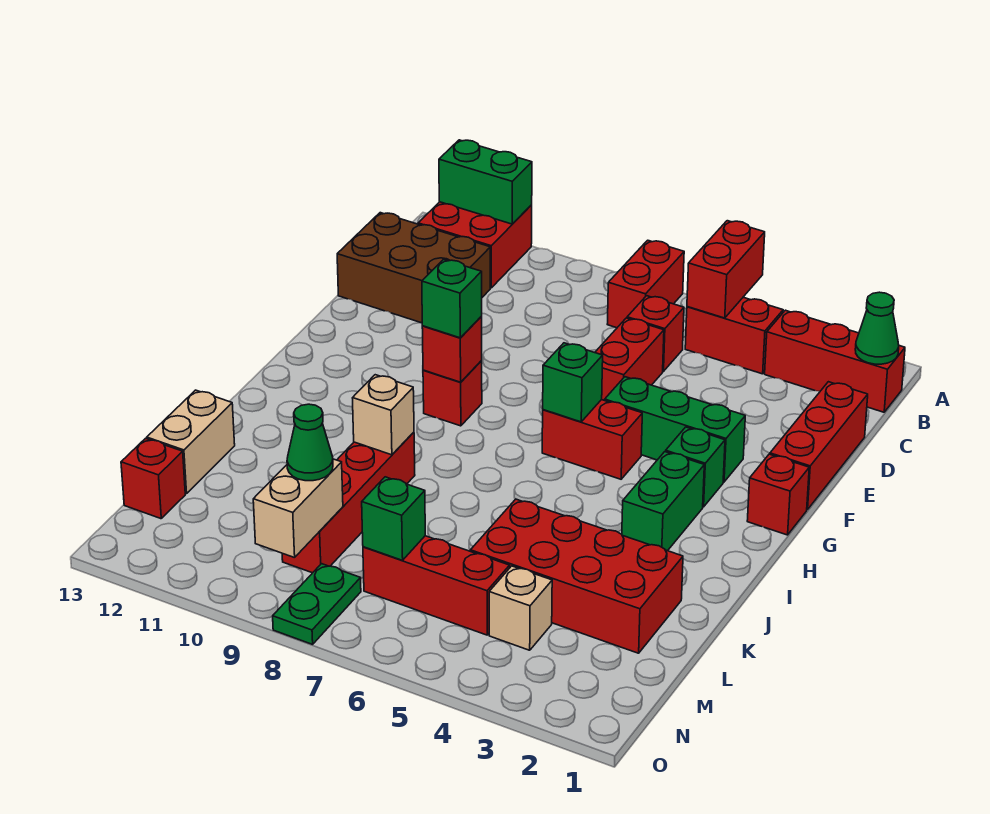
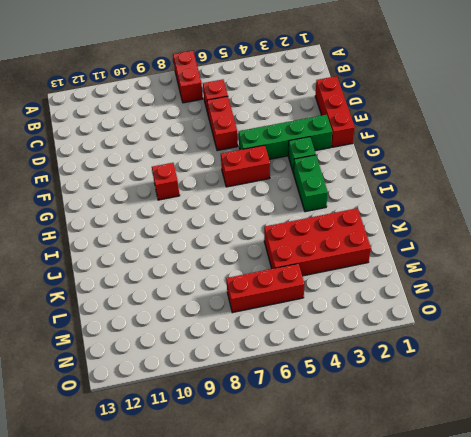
green 1x4 brick [239,115,332,159] -> green 1x3 brick [605,377,745,482]
none -> red 2x2 brick [418,202,532,288]
none -> red 1x3 brick [765,310,905,412]
none -> red 1x2 brick [685,297,783,374]
none -> brown 2x3 brick [337,213,490,323]

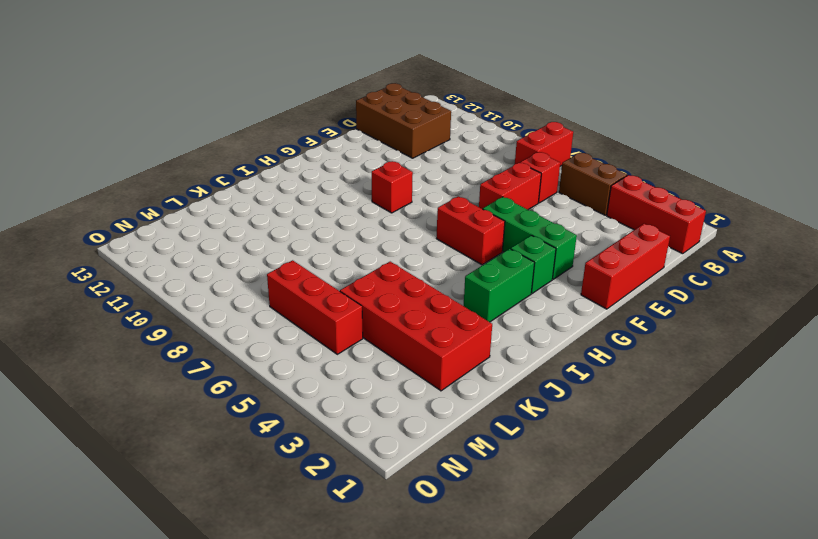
brown 1x2 brick [559,153,627,215] -> red 1x2 brick [685,297,783,374]
none -> red 2x2 brick [418,202,532,288]
none -> red 1x1 brick [747,454,809,535]
none -> red 1x4 brick [282,432,415,573]
none -> tan 1x2 brick [147,390,235,494]

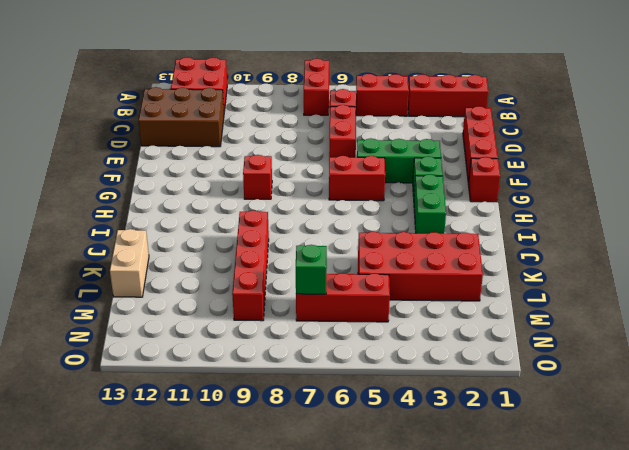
none -> tan 1x1 brick [489,566,552,650]
none -> red 1x1 brick [121,438,185,519]
none -> green 1x2 plate [273,564,361,644]
none -> red 1x2 brick [687,221,765,318]

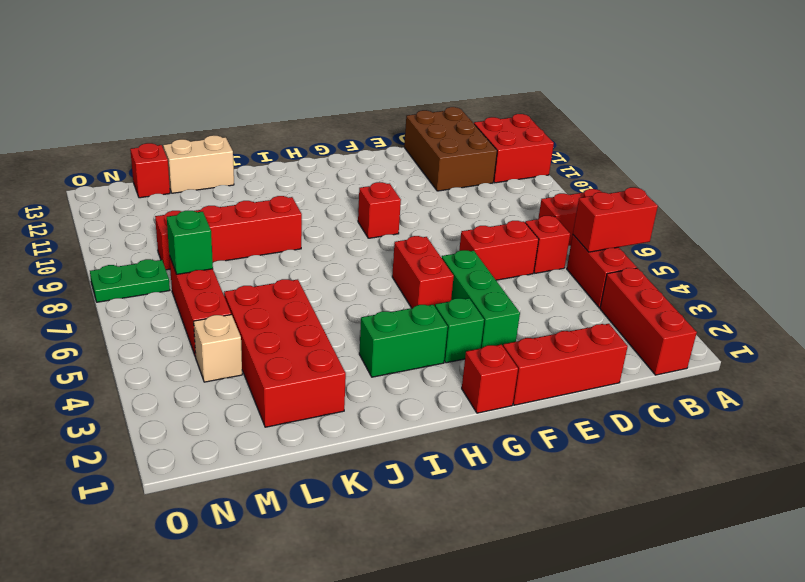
none -> green 1x2 brick [439,140,532,224]
none -> green 1x1 cone [855,292,899,364]
none -> green 1x1 brick [543,343,603,422]
none -> red 1x1 brick [422,317,482,382]

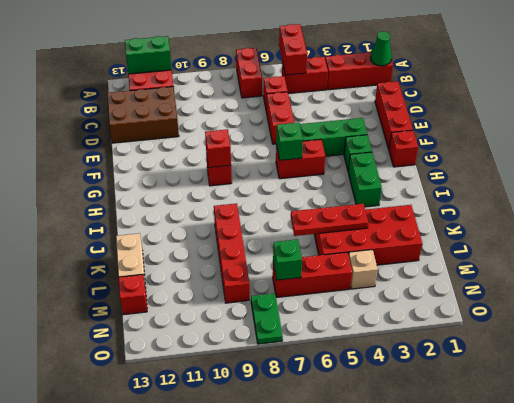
red 1x3 plate [291,204,368,236] -> none
none -> tan 1x1 brick [353,375,414,455]
none -> tan 1x2 brick [253,459,343,558]
none -> green 1x1 brick [422,259,482,338]
none -> green 1x1 cone [287,404,333,481]

